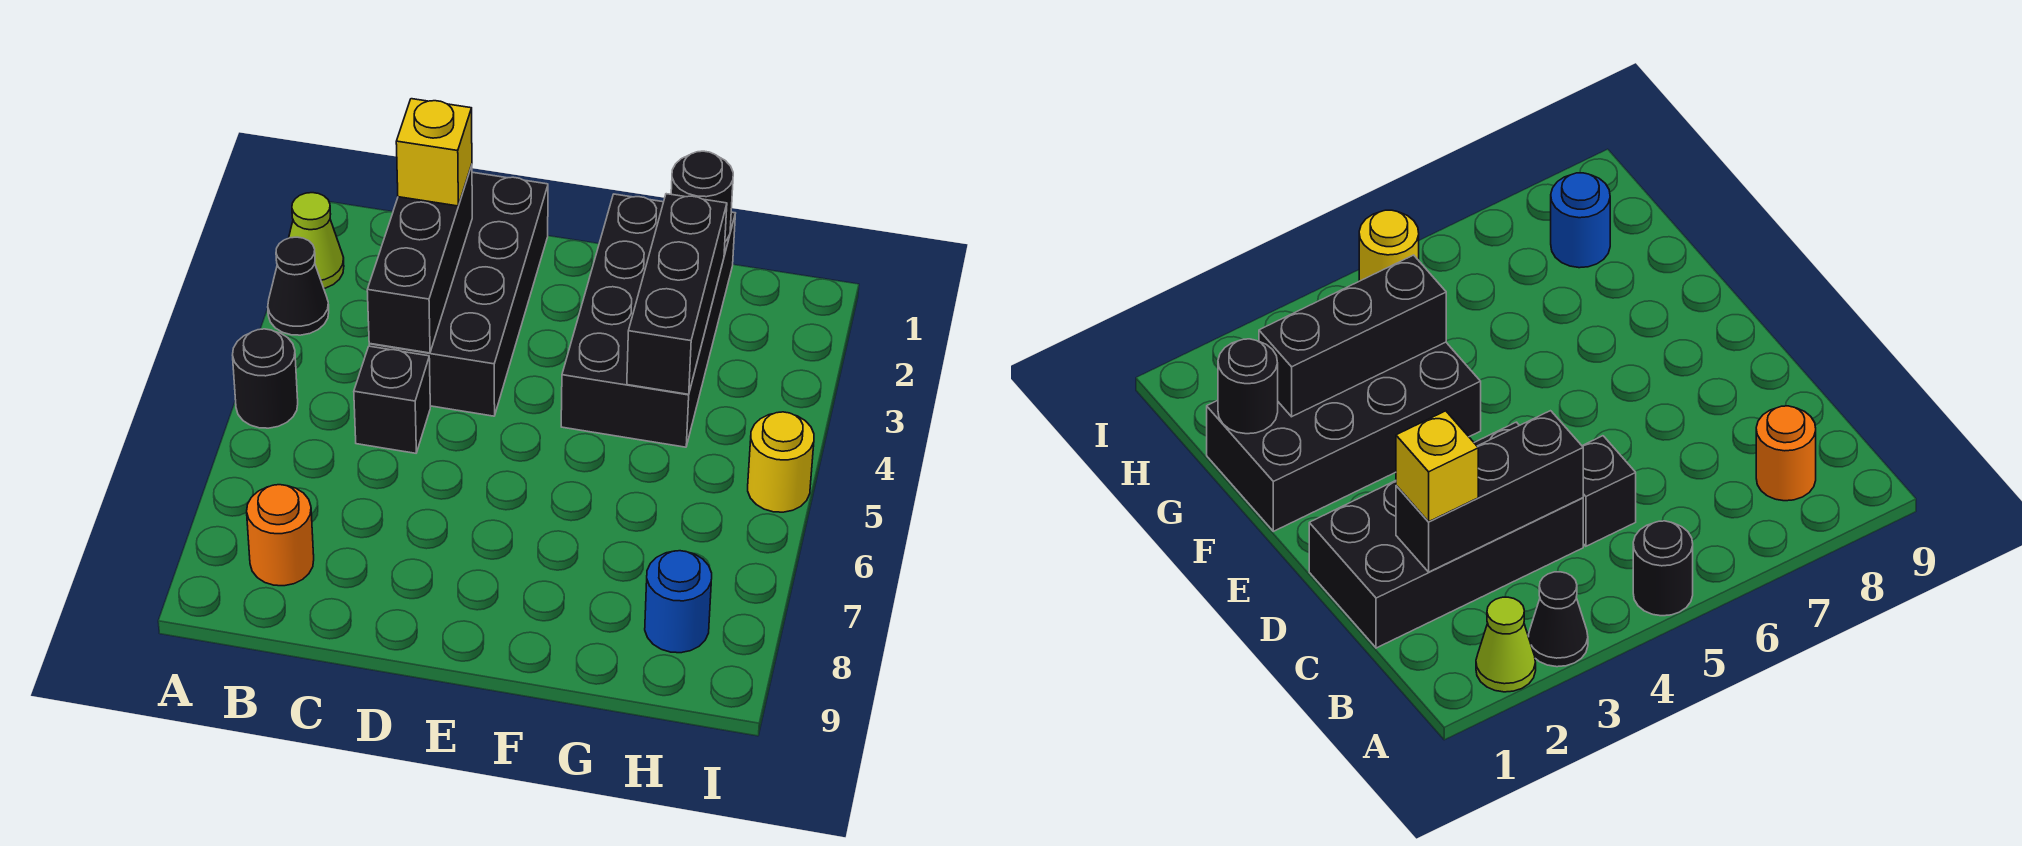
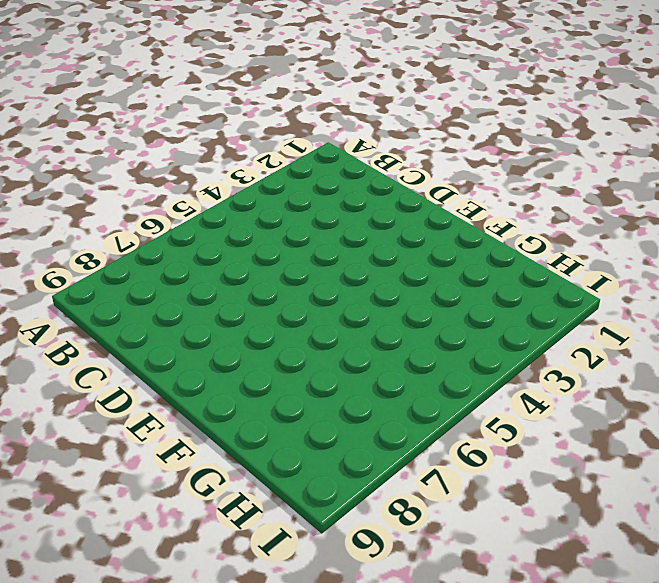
none -> lime 1x1 cone [289,193,344,288]
none -> black 1x1 cone [268,237,329,335]
none -> black 1x1 round brick [233,329,298,428]

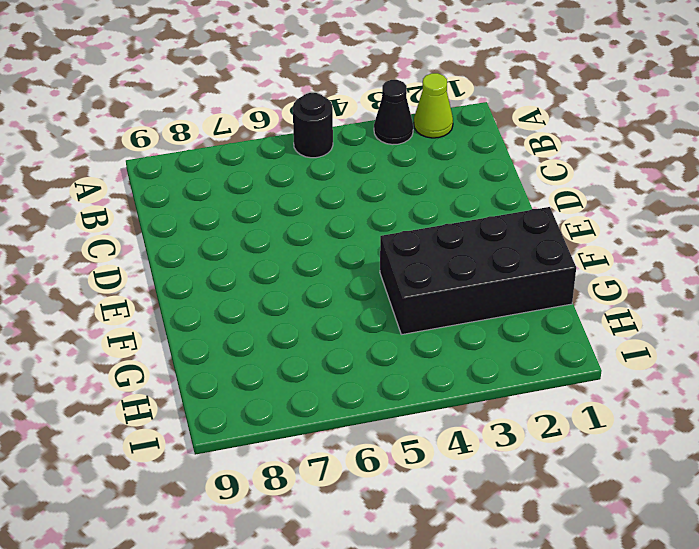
none -> orange 1x1 round brick [247,485,314,586]
none -> black 2x4 brick [369,172,548,416]
none -> black 1x1 brick [354,346,430,453]

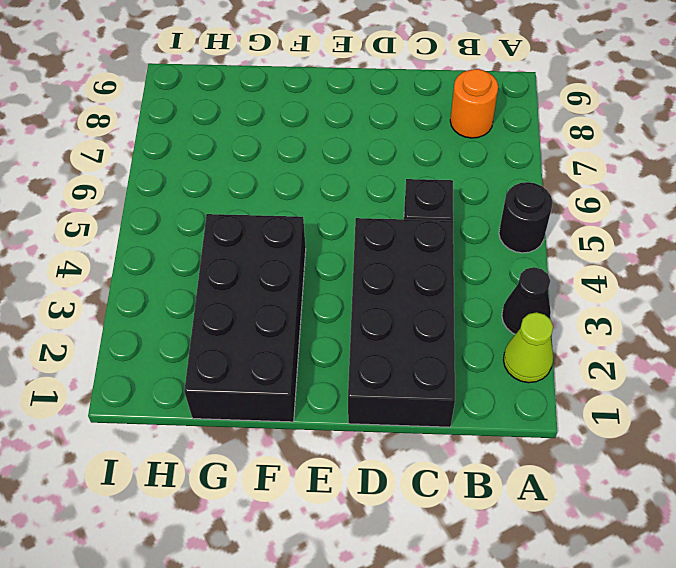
none -> blue 1x1 round brick [645,551,712,653]
none -> yellow 1x1 round brick [748,412,814,512]
none -> black 1x3 brick [367,165,472,353]

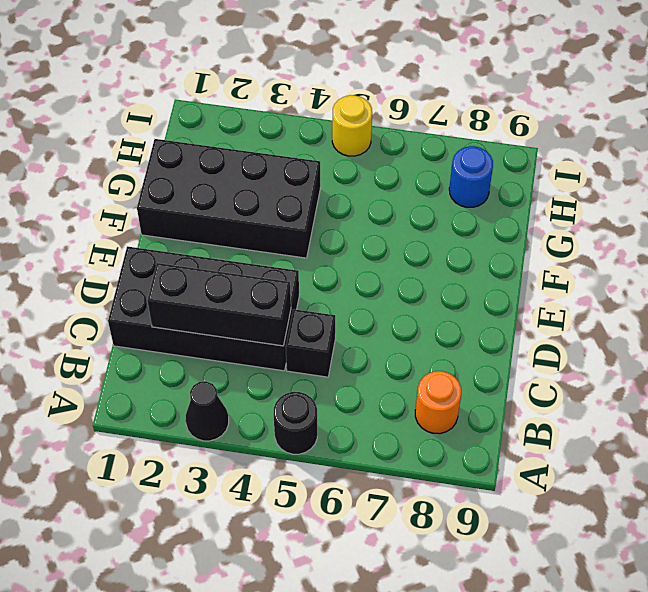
none -> lime 1x1 cone [289,193,344,288]
none -> black 1x1 round brick [671,151,733,241]
none -> black 1x3 brick [627,194,727,394]

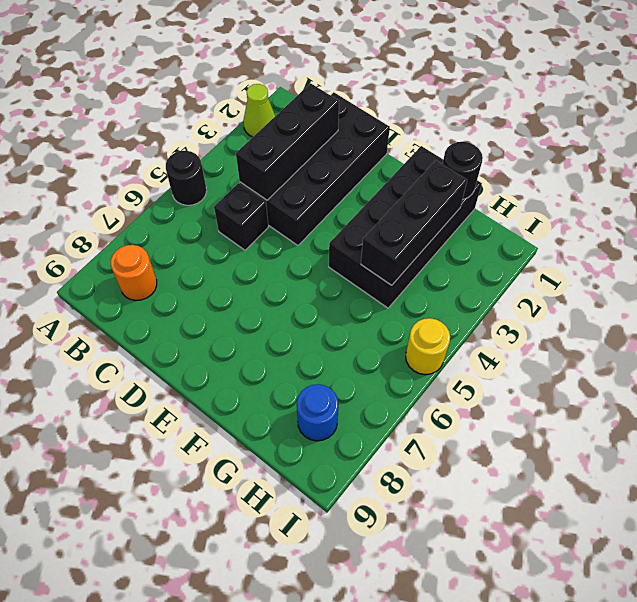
none -> black 1x1 cone [268,237,329,335]
none -> yellow 1x1 brick [396,99,472,206]

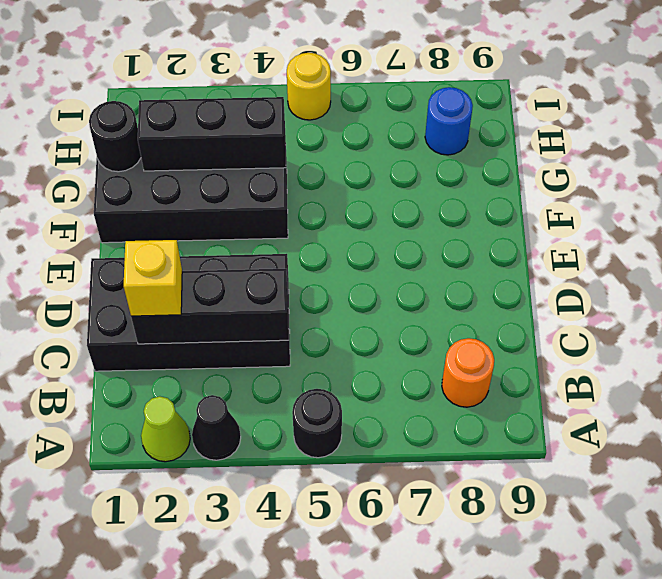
none -> black 1x1 brick [354,346,430,453]

